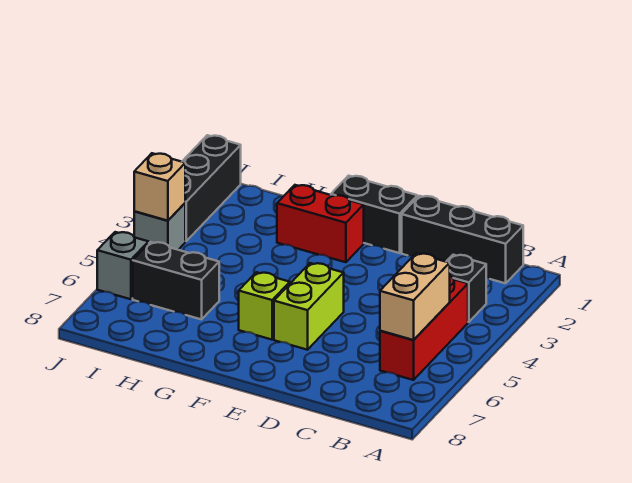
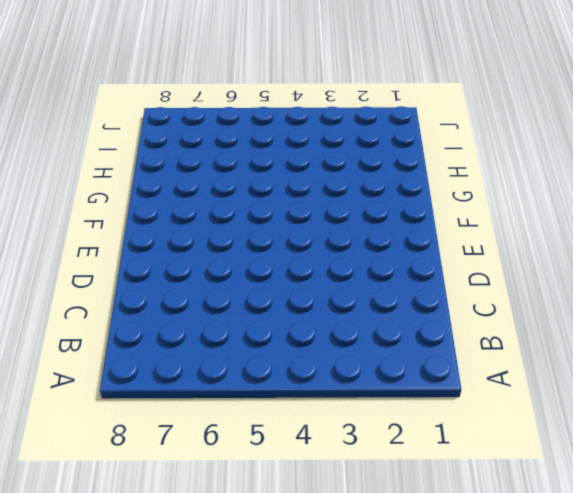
none -> black 1x3 brick [402,196,523,283]
none -> black 1x1 brick [446,255,486,322]
none -> red 1x3 brick [380,276,468,380]

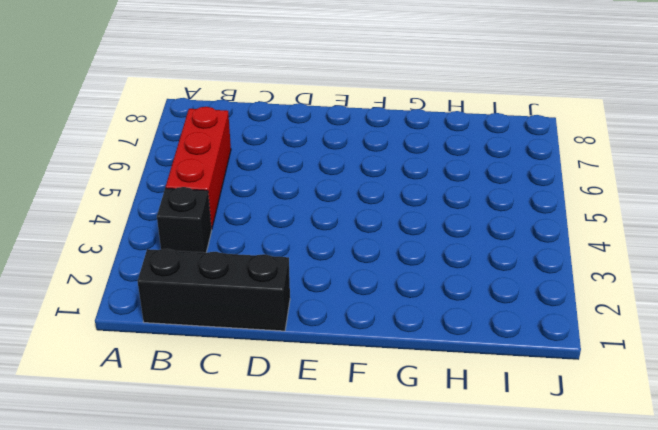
none -> black 1x2 brick [331,176,417,253]
none -> lime 1x2 brick [274,263,344,350]
none -> red 1x2 brick [277,185,364,262]

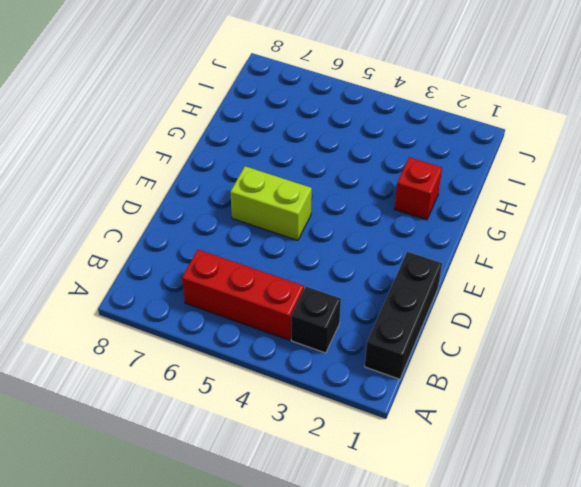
red 1x1 brick [394,157,442,220] -> red 1x2 brick [277,185,364,262]
none -> black 1x2 brick [331,176,417,253]
none -> lime 1x1 brick [239,272,290,340]
none -> black 1x2 brick [133,242,219,319]

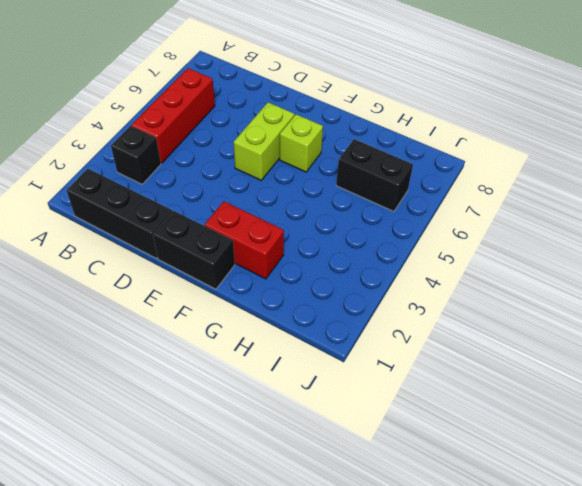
none -> black 1x3 brick [182,135,241,241]
none -> grey 1x1 brick [134,203,185,250]
none -> grey 1x1 brick [97,232,149,299]

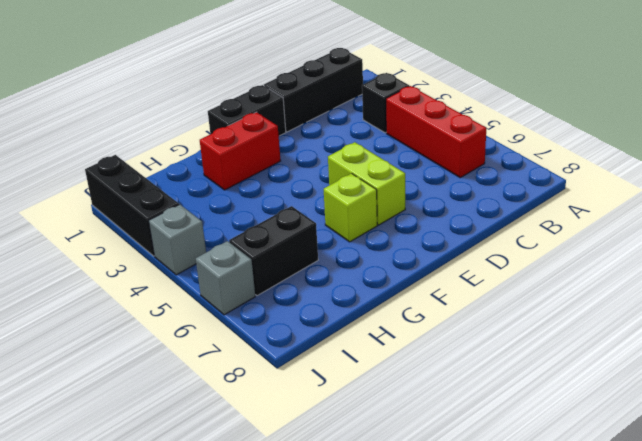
none -> tan 1x2 brick [380,253,450,340]
none -> tan 1x1 brick [134,153,185,221]

